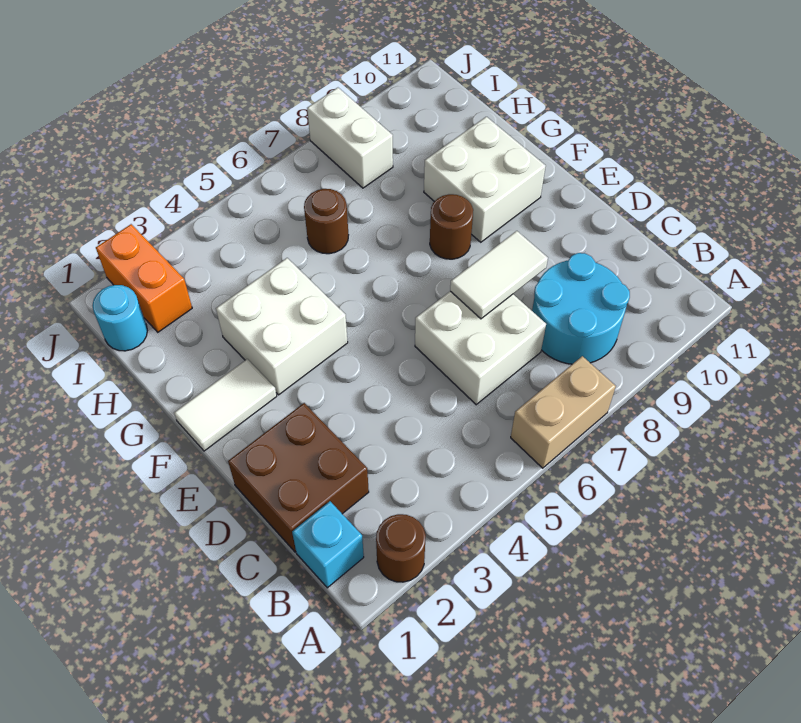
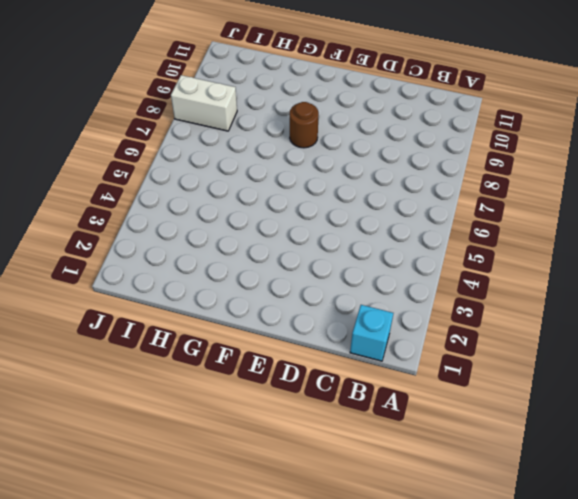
none -> brown 1x1 round brick [376,514,426,582]
none -> tan 1x2 brick [511,356,616,468]
none -> cyan 2x2 round brick [532,253,630,364]

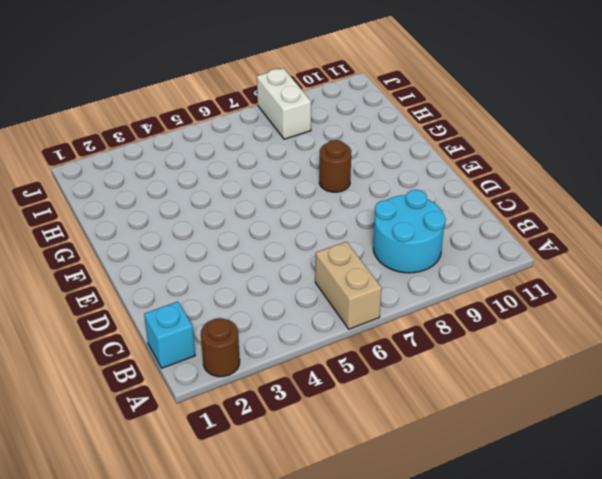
tan 1x2 brick [315,242,382,329] -> tan 1x2 brick turned to [511,356,616,468]
none -> brown 2x2 brick [228,403,369,552]
none -> white 2x2 brick [415,291,546,405]
none -> white 1x2 tile [174,359,277,451]

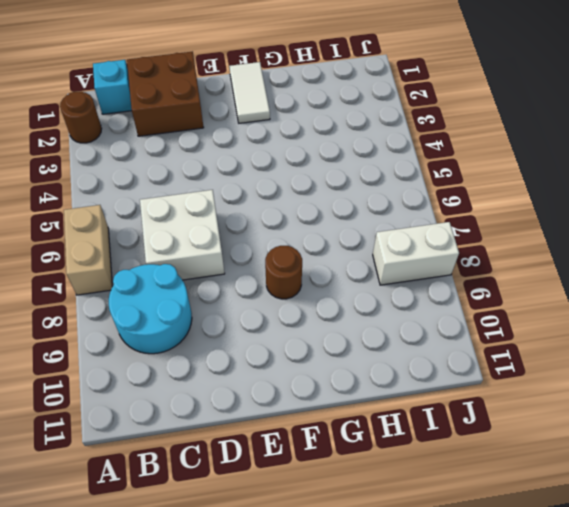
none -> white 2x2 brick [216,258,348,395]
none -> white 2x2 brick [424,117,546,242]
none -> brown 1x1 round brick [304,189,348,254]

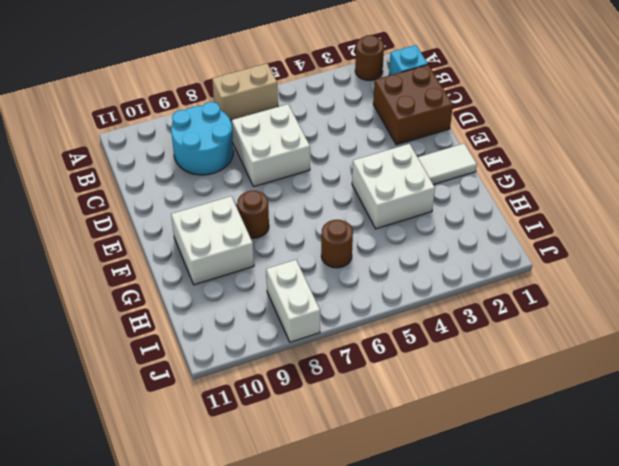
none -> cyan 1x1 round brick [92,285,147,351]
none -> orange 1x2 brick [96,224,192,332]
none -> white 1x2 tile [450,231,548,319]

